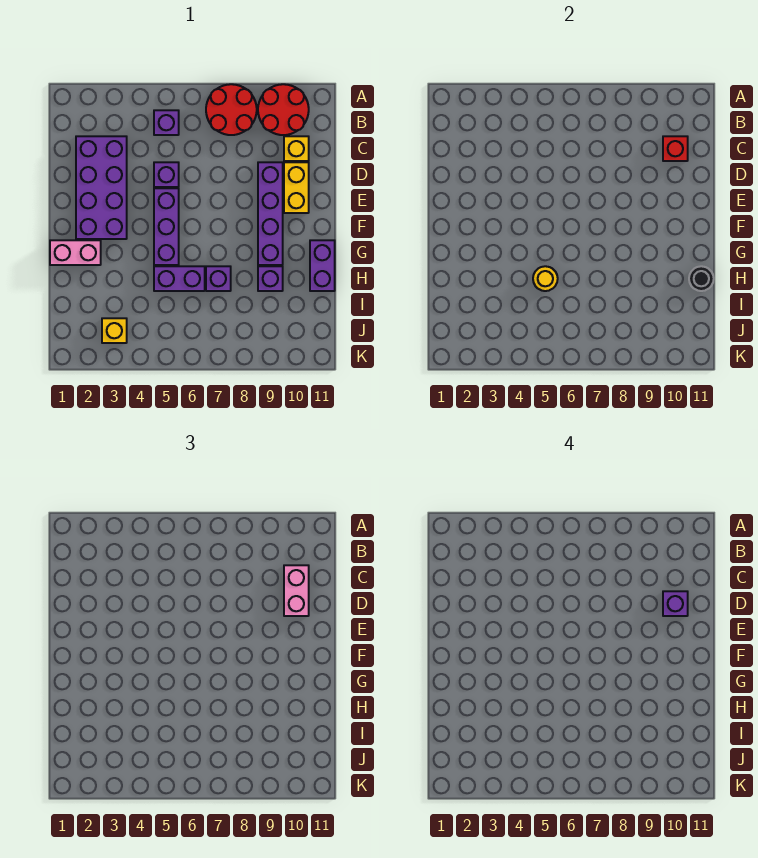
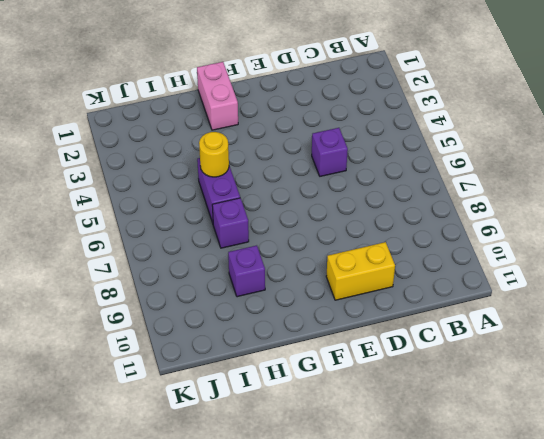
none -> red 2x2 round brick [206,84,257,135]
none -> red 2x2 round brick [258,84,309,135]
none -> purple 1x1 brick [154,110,179,135]

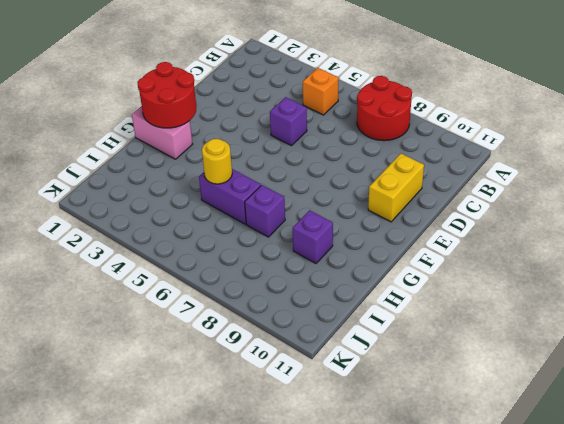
orange 1x1 brick [303,68,338,115] -> purple 1x1 brick [154,110,179,135]
red 2x2 round brick [137,62,196,128] -> red 2x2 round brick moved to [258,84,309,135]
none -> purple 2x4 brick [76,136,127,239]
none -> yellow 1x1 brick [284,136,309,161]
none -> purple 1x4 brick [258,162,283,265]

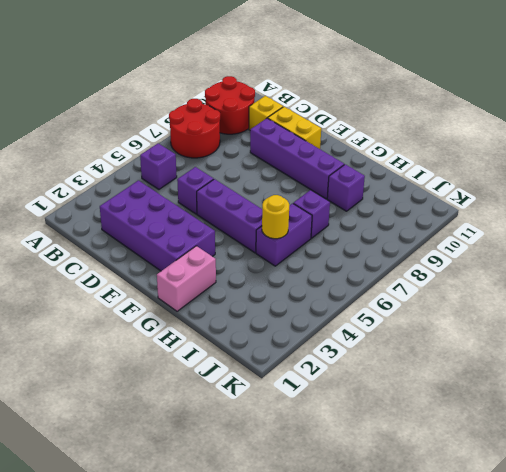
none -> purple 1x2 brick [310,240,335,291]
none -> yellow 1x1 brick [102,318,127,343]
none -> red 1x1 brick [663,136,688,161]

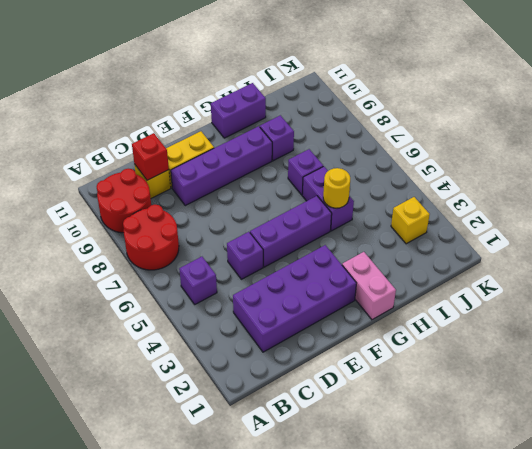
none -> black 1x1 round brick [689,266,714,291]
none -> pink 1x2 brick [284,565,309,616]
none -> purple 1x1 brick [663,591,688,616]

